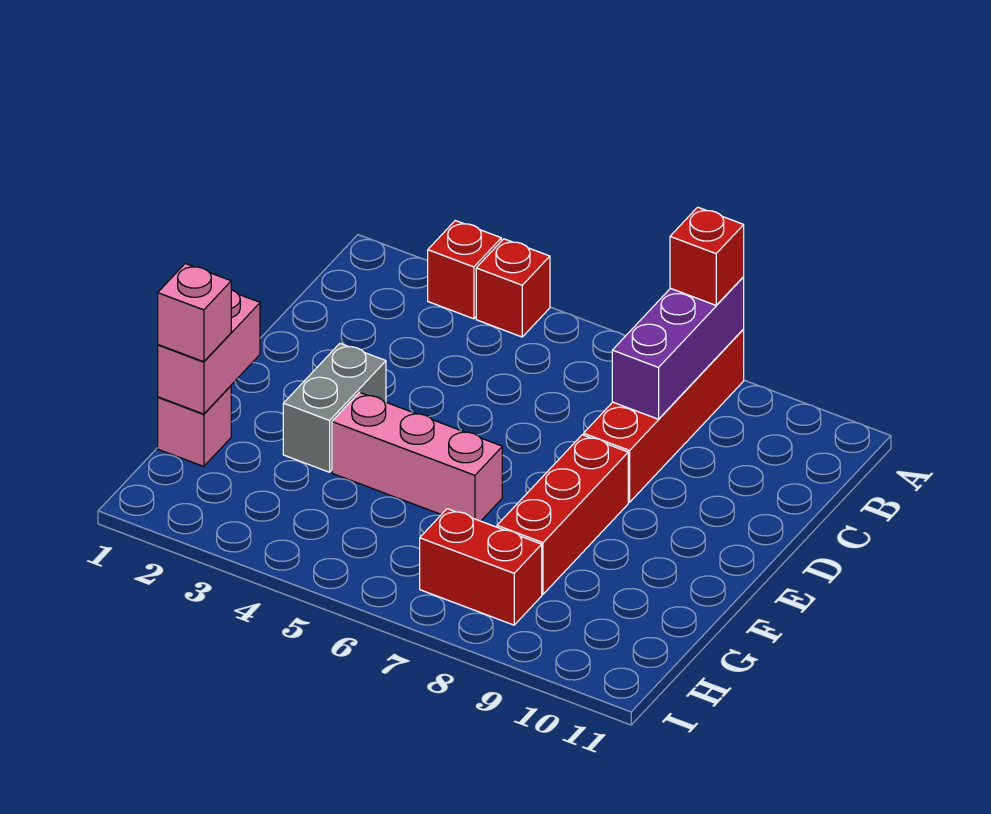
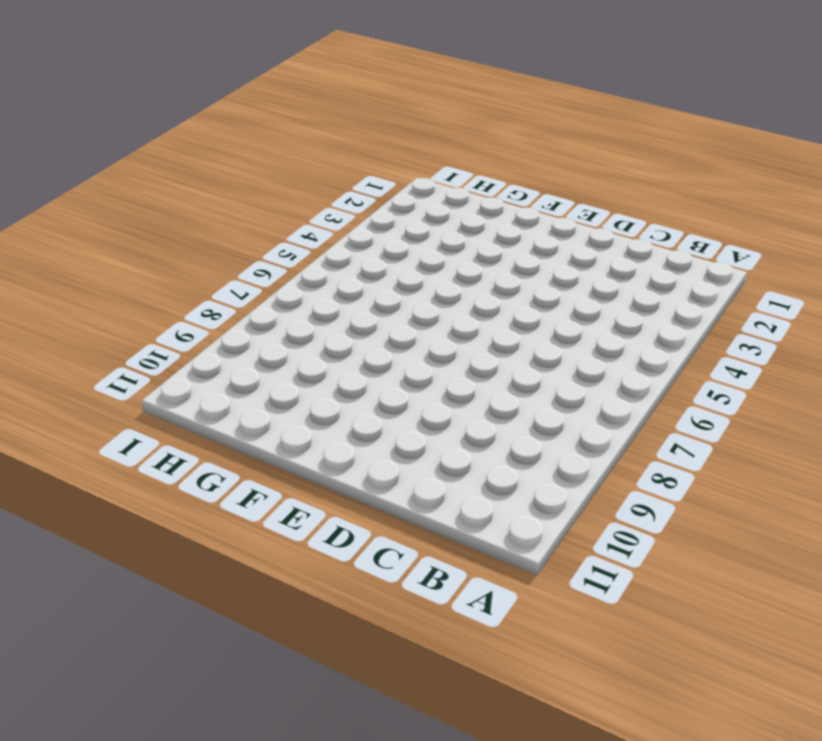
none -> red 1x1 brick [428,221,501,319]
none -> red 1x1 brick [476,239,550,337]
none -> red 1x4 brick [584,330,744,502]

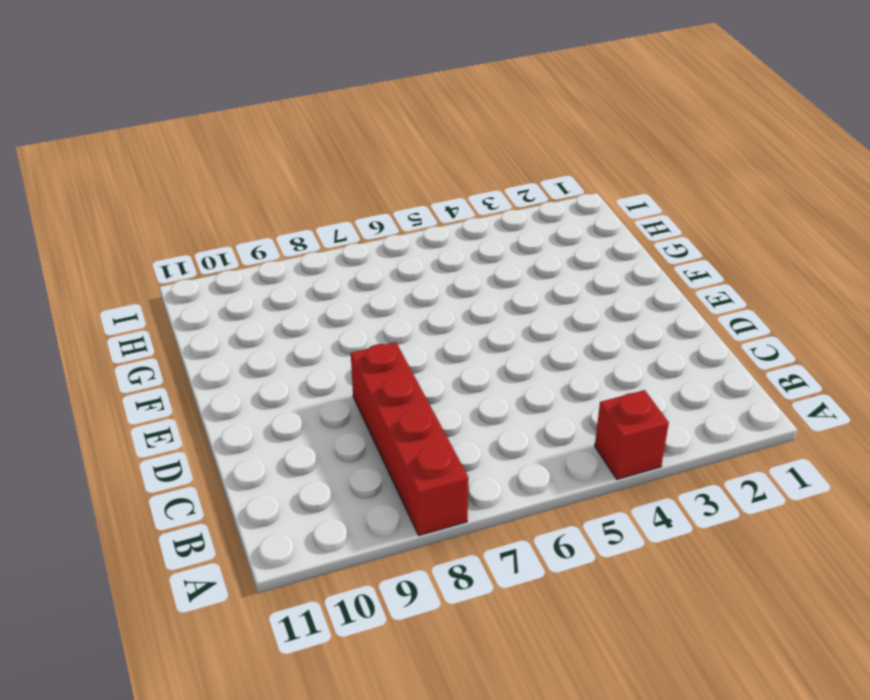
none -> red 1x1 brick [428,221,501,319]
none -> grey 1x2 brick [283,344,386,472]
none -> red 1x3 brick [497,435,628,594]

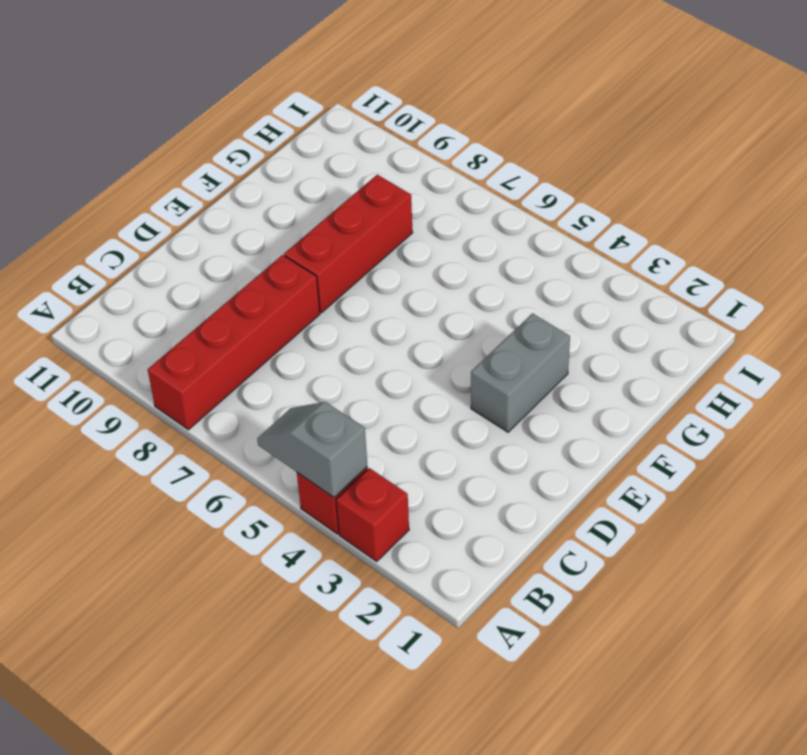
grey 1x2 slope [257,402,367,497] -> none
none -> pink 1x3 brick [332,392,502,521]
none -> pink 1x1 brick [158,386,231,466]
none -> red 1x2 brick [420,509,542,625]

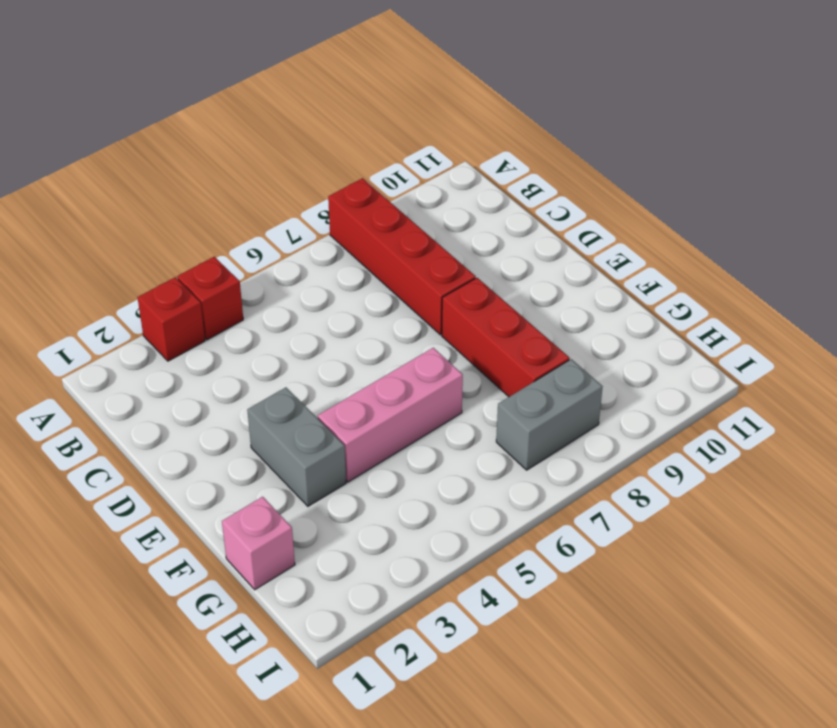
grey 1x2 brick [496,359,603,470] -> red 1x2 brick [420,509,542,625]
none -> purple 1x3 brick [612,277,744,419]
none -> pink 1x2 brick [158,290,260,414]
none -> red 1x1 brick [670,207,744,305]

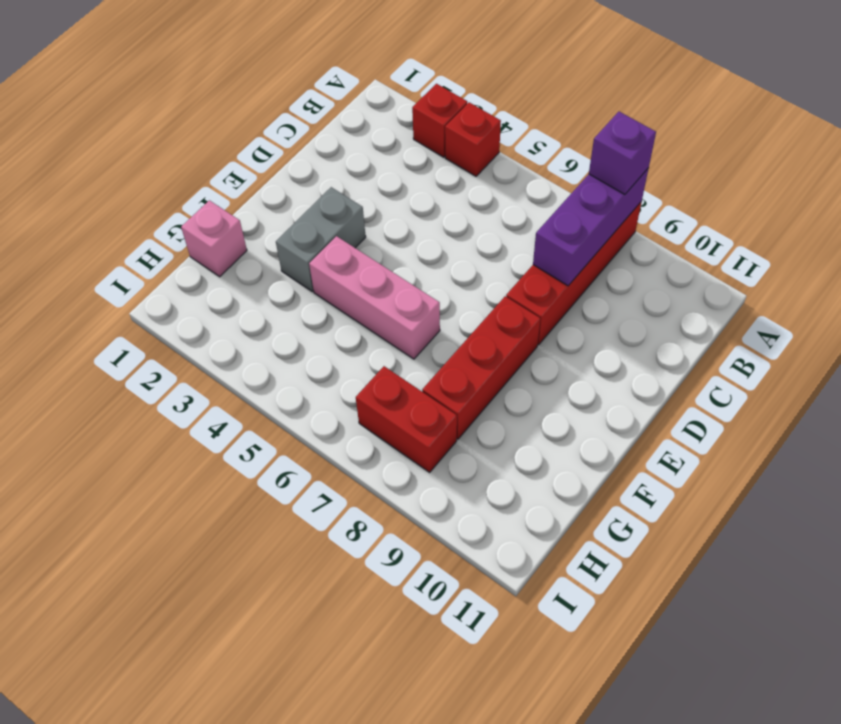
purple 1x1 brick [589,112,656,194] -> red 1x1 brick [670,207,744,305]
none -> pink 1x2 brick [158,290,260,414]
none -> pink 1x1 brick [158,264,231,362]

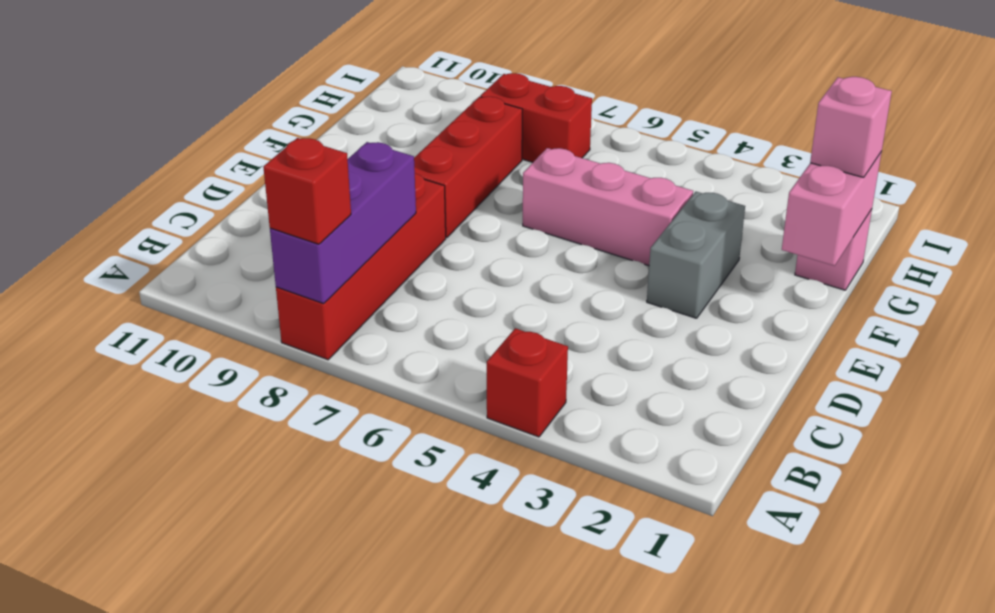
none -> red 1x1 brick [428,221,501,319]

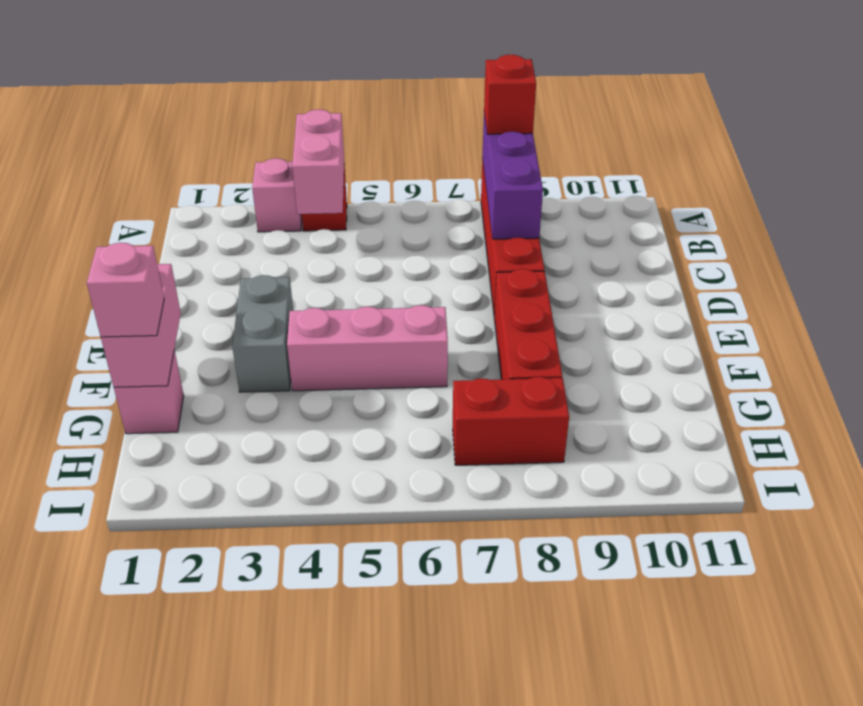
pink 1x1 brick [252,158,302,232] -> red 1x1 brick [428,221,501,319]
pink 1x2 brick [292,109,344,214] -> none

